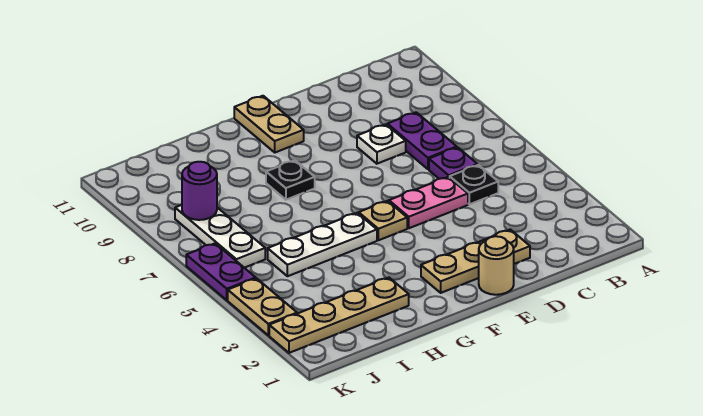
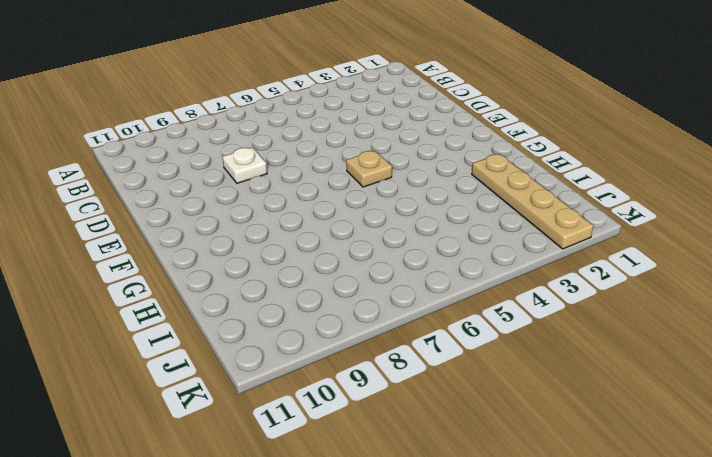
none -> black 1x1 plate [450,165,498,204]
none -> purple 1x1 plate [429,147,478,179]
none -> purple 1x2 plate [387,112,457,169]

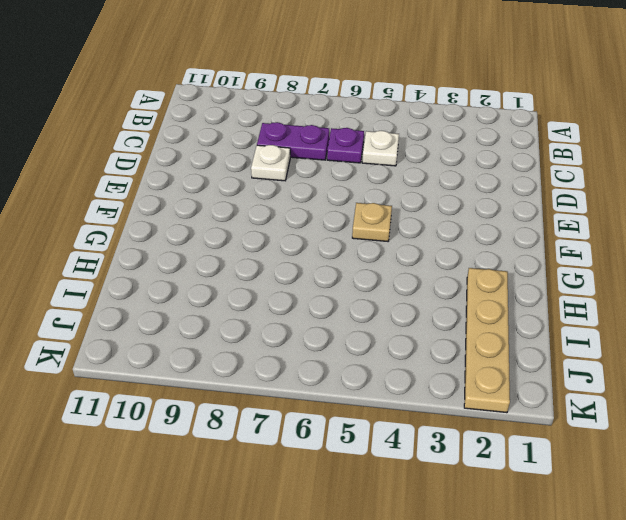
white 1x1 plate [362,131,399,166] -> black 1x1 plate [450,165,498,204]
none -> tan 1x3 plate [421,230,530,293]
none -> pink 1x2 plate [389,177,468,228]
none -> tan 1x1 round brick [479,236,514,295]

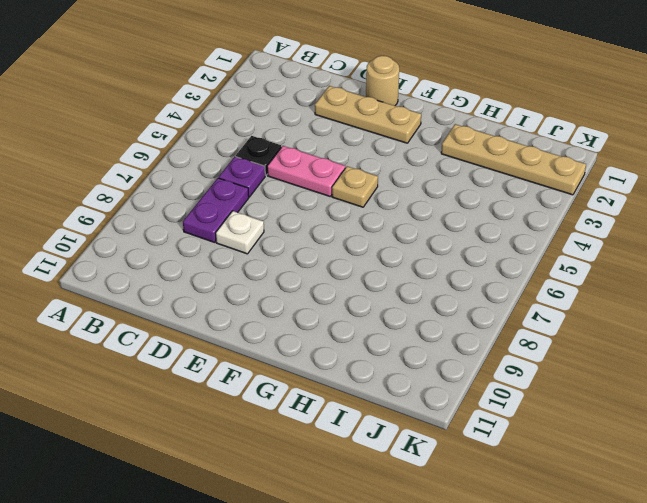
none -> tan 1x2 plate [234,96,304,153]
none -> white 1x3 plate [268,213,377,276]
none -> black 1x1 plate [266,160,315,200]

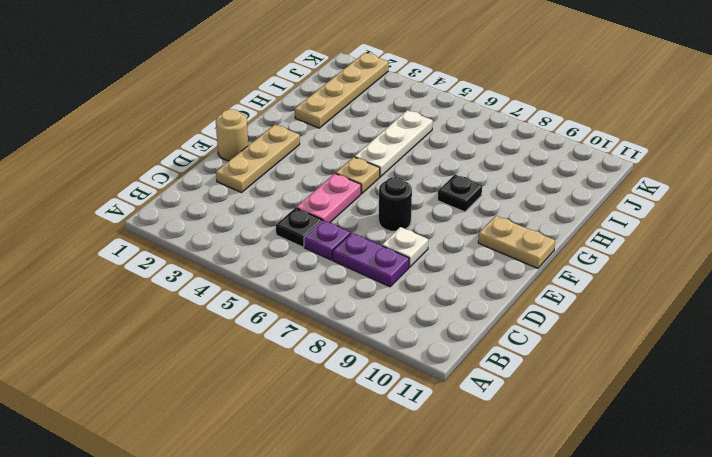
black 1x1 round brick [379,177,412,232] -> none
none -> white 1x3 plate [175,205,265,268]
none -> tan 1x2 plate [228,278,297,335]
none -> purple 1x2 plate [186,243,256,300]

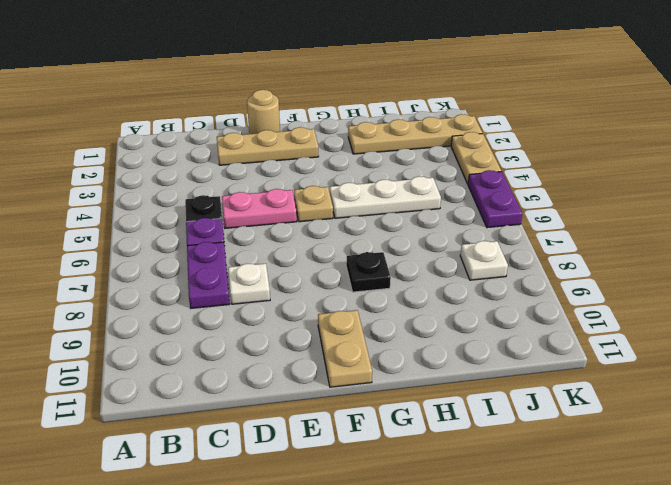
white 1x1 plate [460,241,508,280] -> white 1x3 plate [175,205,265,268]
none -> purple 1x1 round brick [182,162,217,220]

